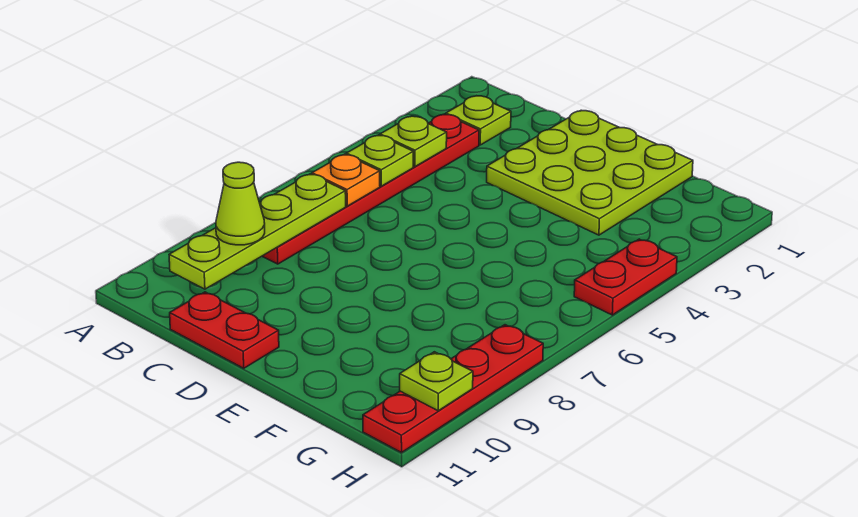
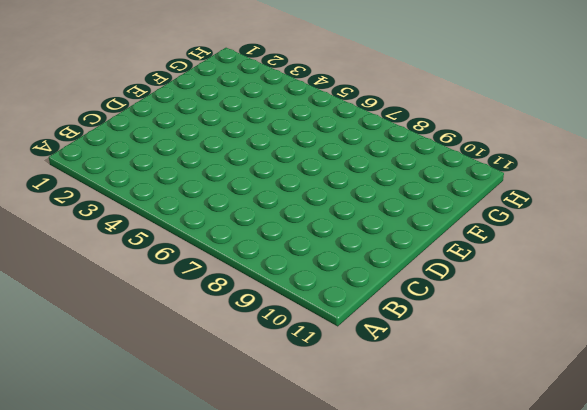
none -> lime 1x1 plate [446,96,511,145]
none -> red 1x6 plate [262,114,479,264]
none -> red 1x2 plate [170,292,279,368]

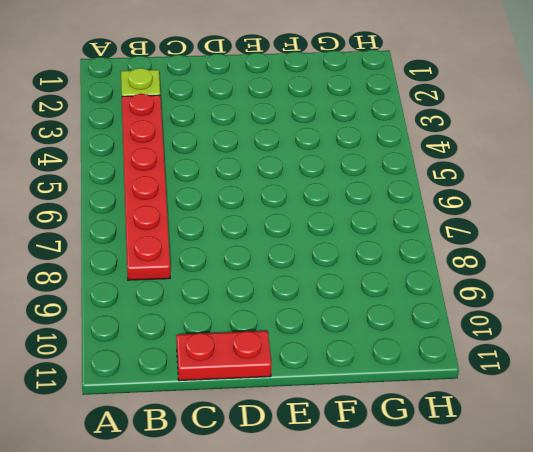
none -> lime 3x3 plate [487,111,693,235]
none -> red 1x2 plate [574,239,677,315]
none -> red 1x4 plate [363,325,543,453]

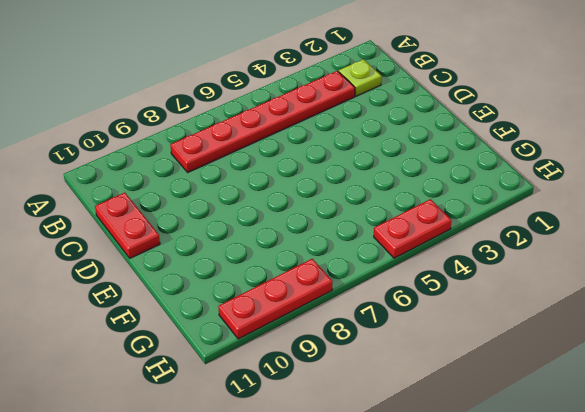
red 1x3 plate [218,259,333,339] -> red 1x4 plate [363,325,543,453]
none -> lime 3x3 plate [487,111,693,235]
none -> lime 1x1 plate [380,116,447,167]
none -> lime 1x1 plate [346,135,413,186]

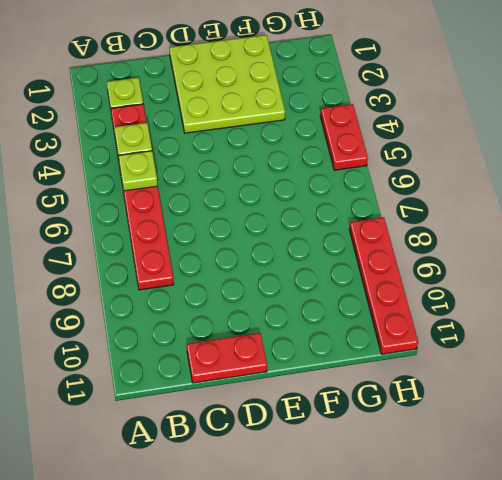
none -> orange 1x1 plate [312,154,380,206]
none -> lime 1x4 plate [169,174,346,289]
none -> lime 1x1 plate [400,352,473,411]

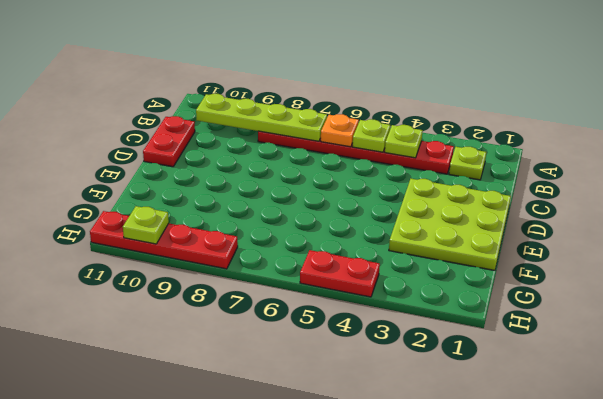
none -> lime 1x1 cone [216,162,265,245]

